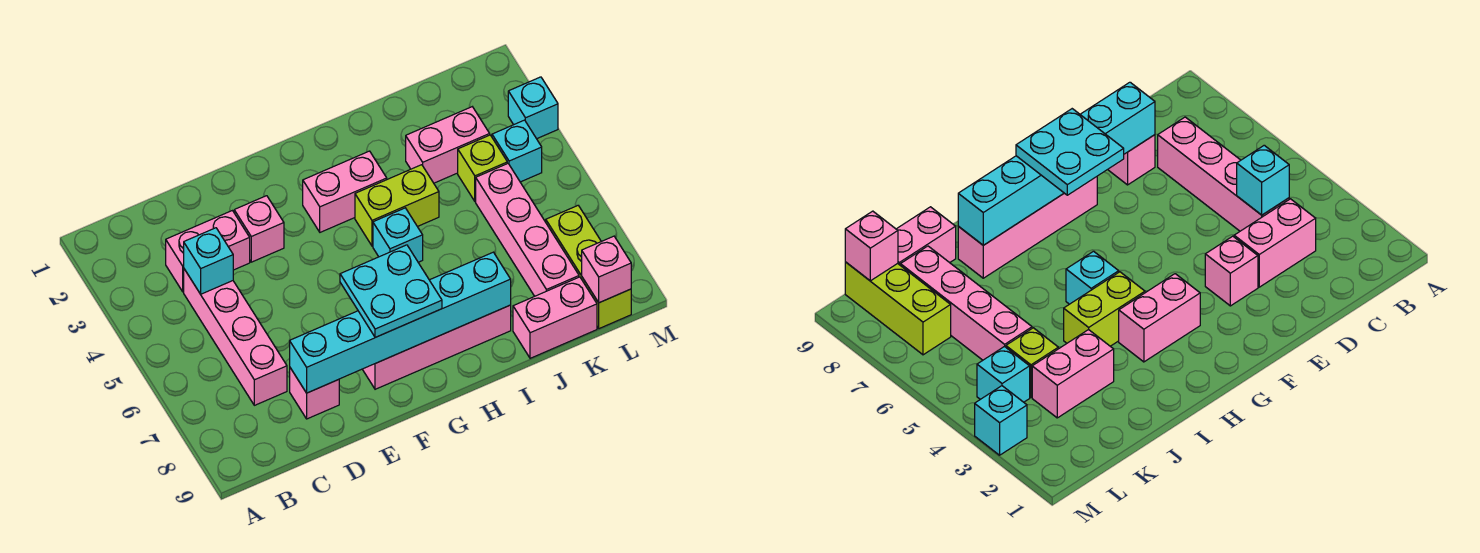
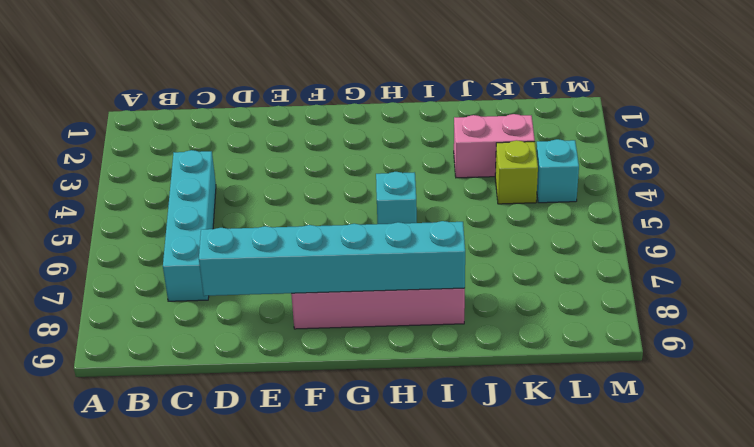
cyan 1x4 brick [163,150,216,301] -> pink 1x4 brick [184,269,287,405]
none -> pink 1x2 brick [166,211,250,292]
none -> pink 1x1 brick [290,368,339,419]
none -> pink 1x1 brick [234,196,284,262]

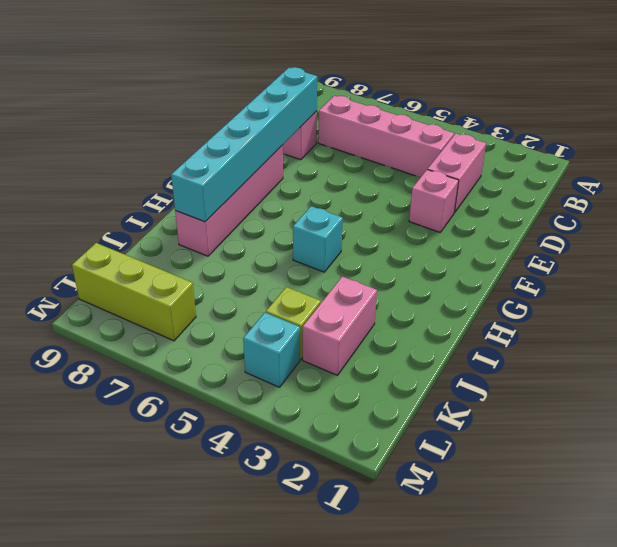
none -> pink 1x2 brick [303,151,387,232]
none -> lime 1x2 brick [355,165,439,246]
none -> pink 1x2 brick [513,277,597,358]

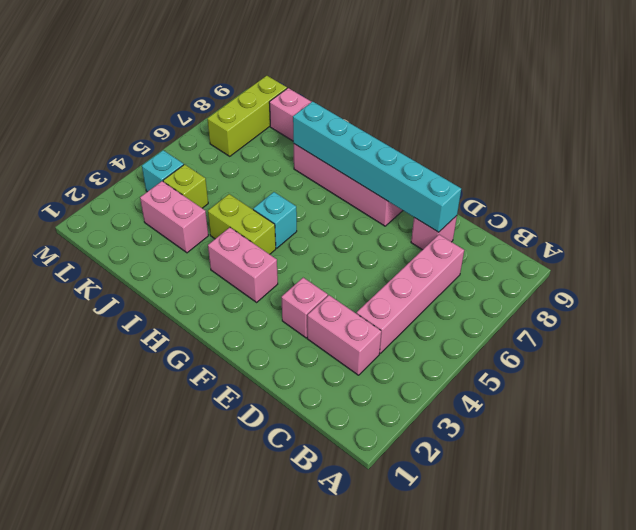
none -> pink 1x4 brick [476,163,579,296]
none -> cyan 1x1 brick [508,77,558,139]
none -> cyan 1x1 brick [184,228,233,294]

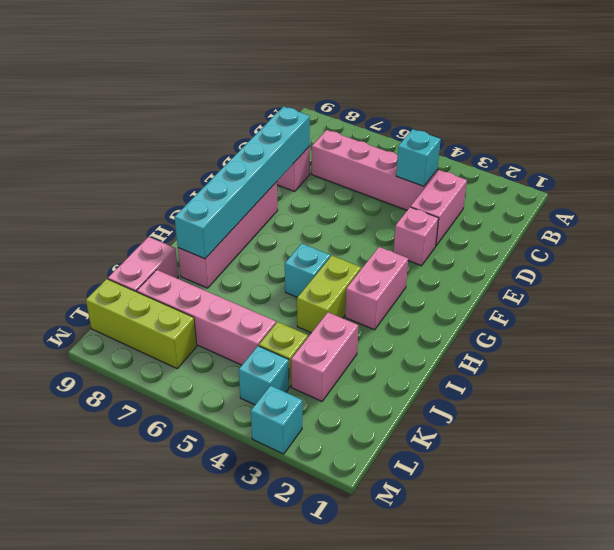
none -> pink 1x1 brick [582,236,631,303]
none -> cyan 2x2 plate [340,245,442,337]

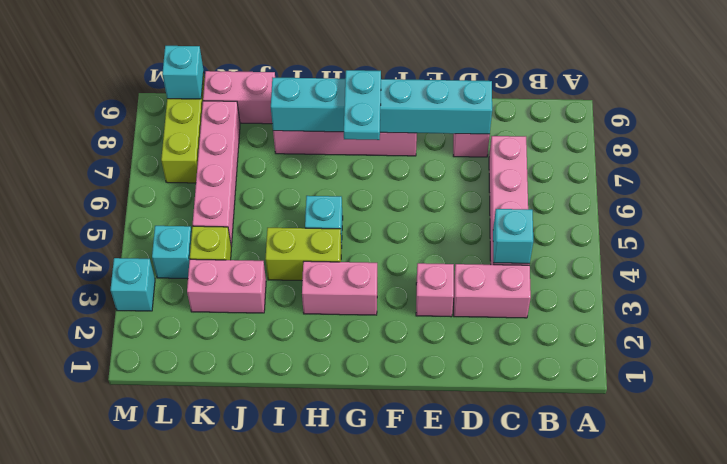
cyan 1x2 plate [344,70,381,140] -> cyan 2x2 plate [340,245,442,337]
cyan 1x1 brick [162,46,204,99] -> pink 1x1 brick [582,236,631,303]

